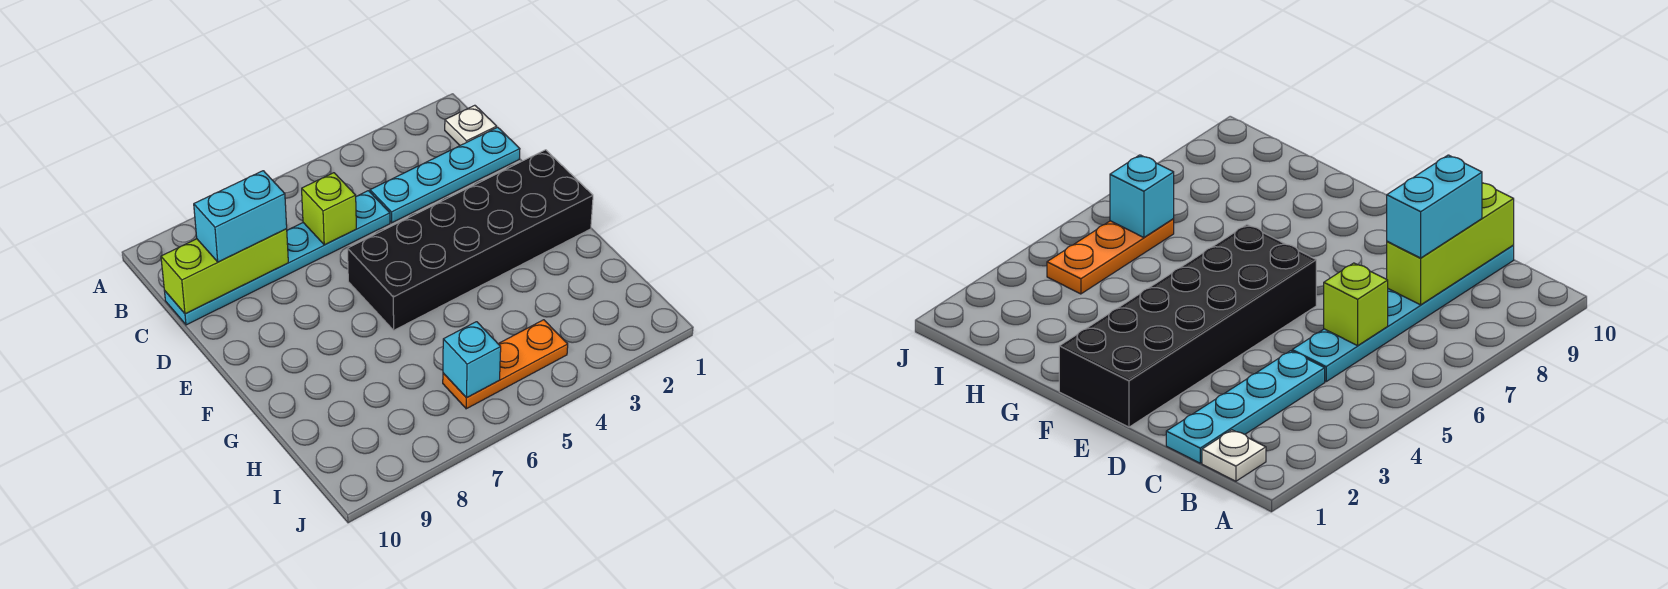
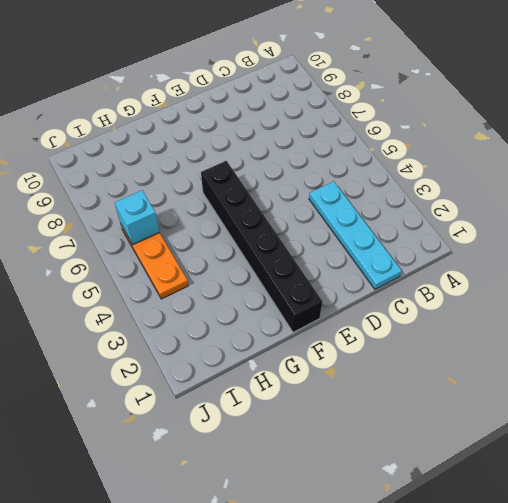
black 1x6 brick [201,161,323,332] -> black 2x6 brick [347,150,593,330]
none -> white 1x1 plate [445,105,497,145]
none -> cyan 1x6 plate [165,191,390,325]

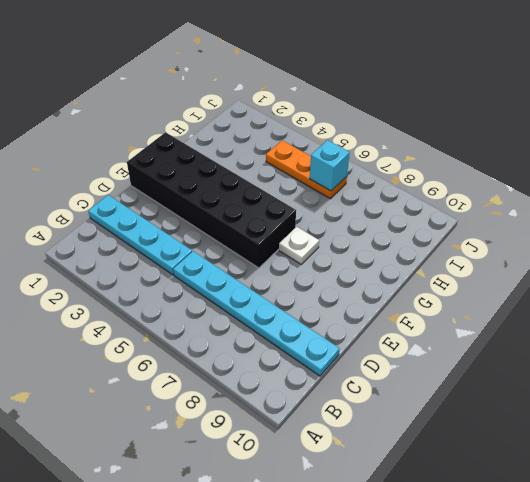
white 1x1 plate [279,227,319,264] -> white 1x1 plate moved to [445,105,497,145]
none -> lime 1x1 brick [302,173,356,245]
none -> lime 1x3 brick [161,229,288,314]

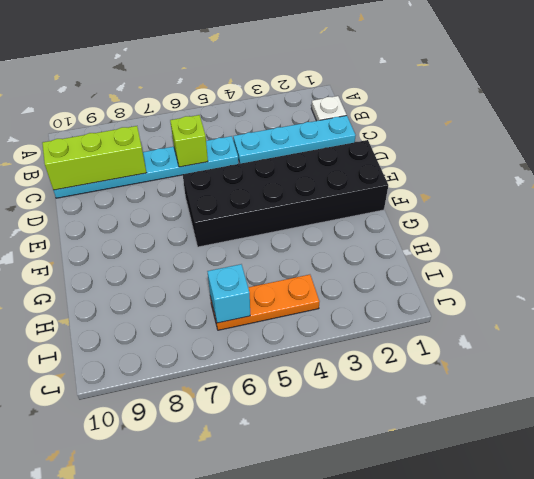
none -> cyan 1x2 brick [194,171,287,262]

